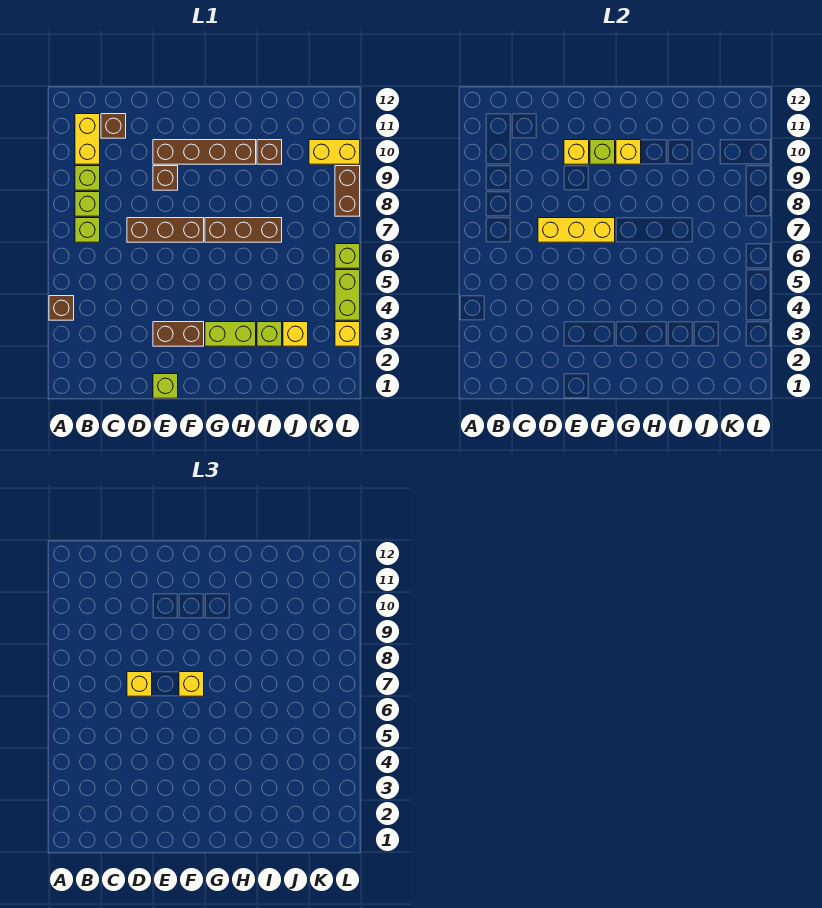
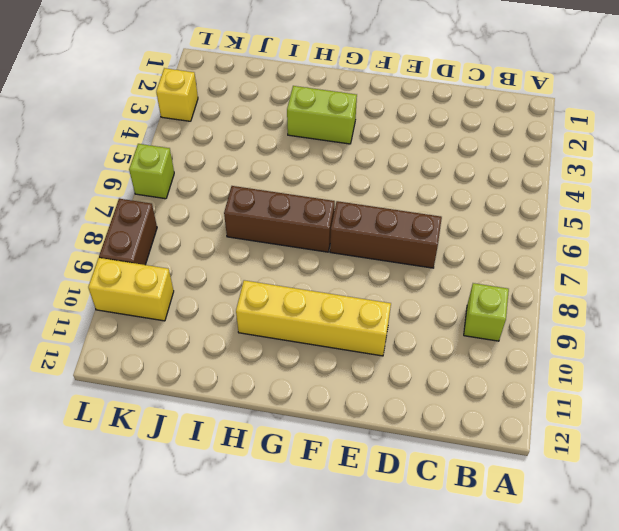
yellow 1x4 brick [236,280,391,356] -> brown 1x4 brick [153,140,256,164]
none -> brown 1x1 brick [49,296,74,320]
none -> lime 1x1 brick [75,218,100,242]
none -> lime 1x1 brick [75,192,100,216]

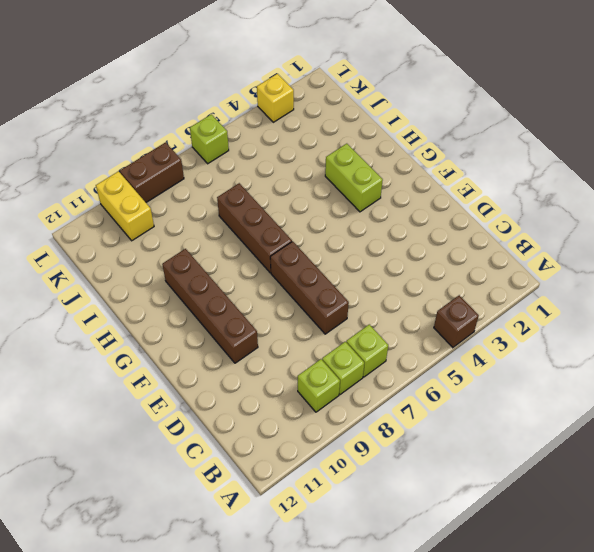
none -> yellow 1x2 brick [75,114,100,164]
none -> brown 1x1 brick [101,114,126,138]
none -> lime 1x1 brick [153,374,178,398]

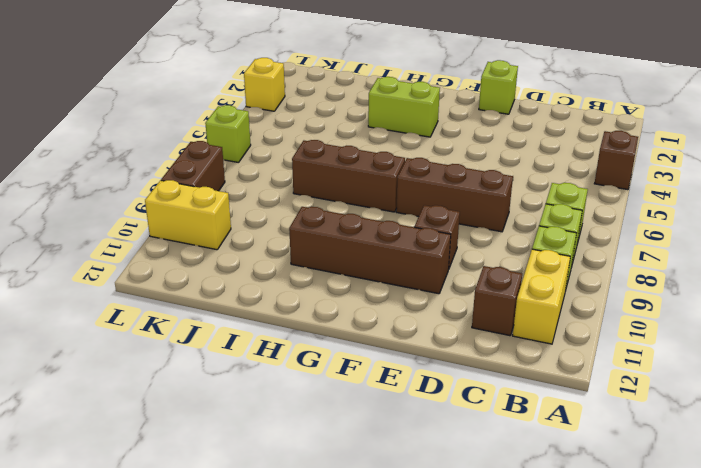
none -> brown 1x2 brick [153,322,204,346]
none -> lime 1x1 brick [257,322,282,346]
none -> brown 1x1 brick [257,140,282,164]

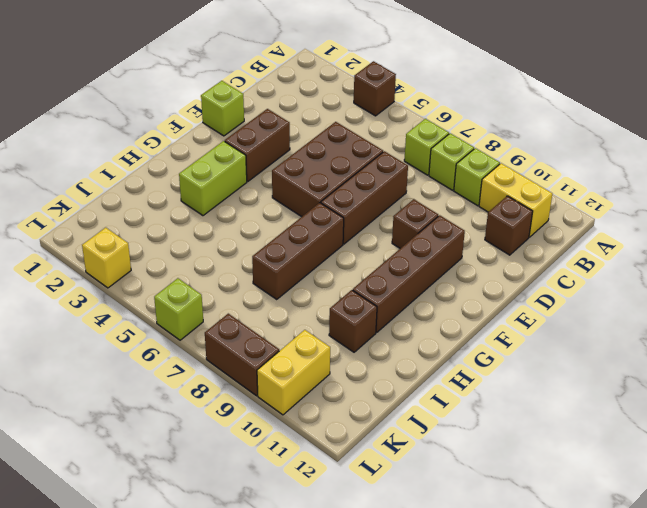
brown 2x3 brick [272,122,383,217] -> none
none -> lime 1x1 brick [257,322,282,346]
none -> yellow 1x1 brick [283,322,308,346]
none -> lime 1x2 brick [335,270,360,320]

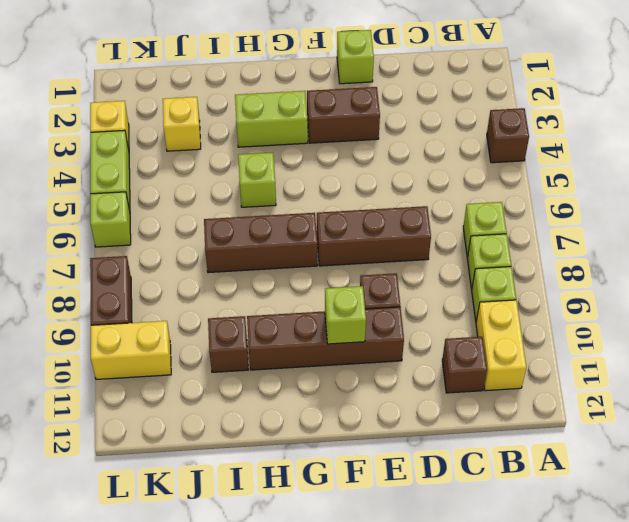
lime 1x1 brick [238,153,276,207] -> lime 1x1 brick moved to [257,322,282,346]
none -> yellow 1x3 brick [538,218,615,242]
none -> yellow 1x1 brick [564,140,589,164]
none -> yellow 1x1 brick [616,140,641,164]

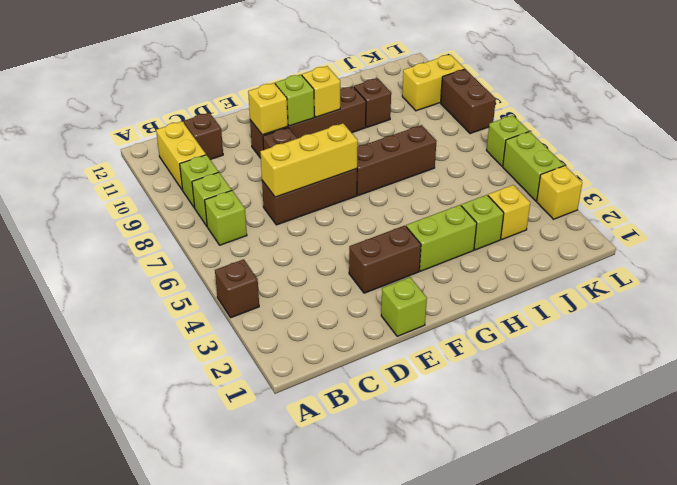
none -> yellow 1x1 brick [127,672,152,696]
none -> yellow 1x1 brick [179,672,204,696]

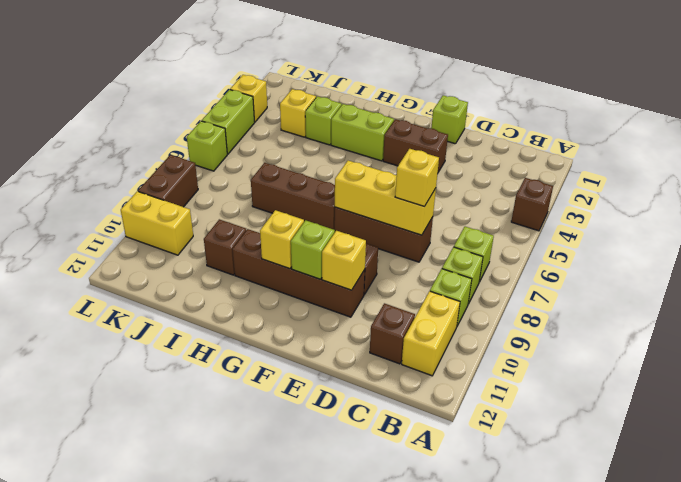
none -> yellow 1x1 brick [179,672,204,696]

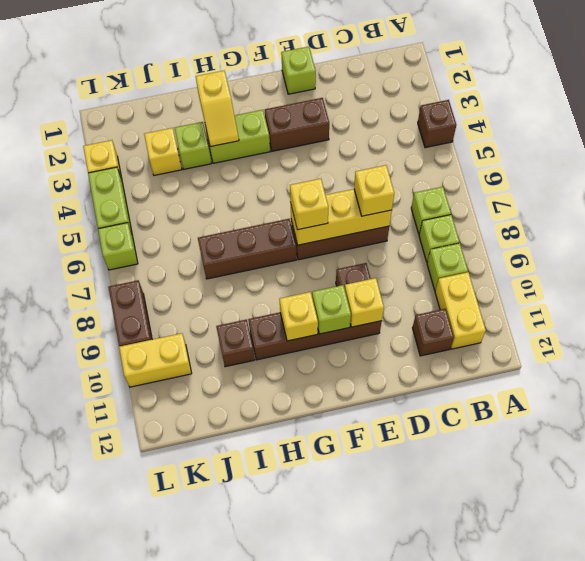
yellow 1x2 slope [196,71,239,147] -> none

